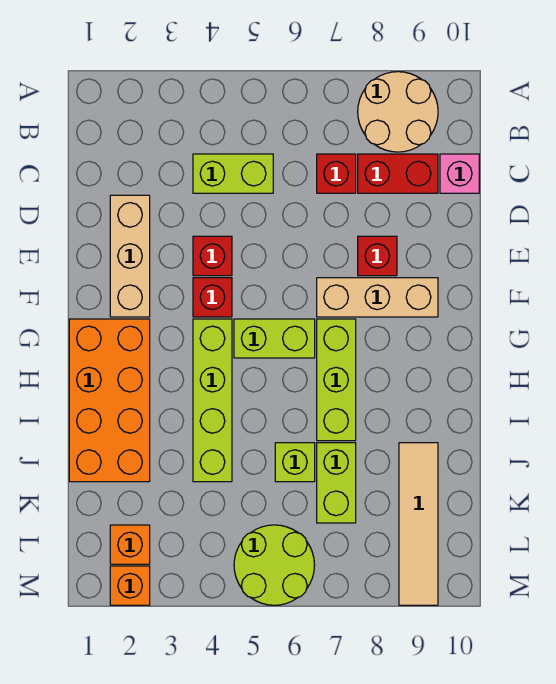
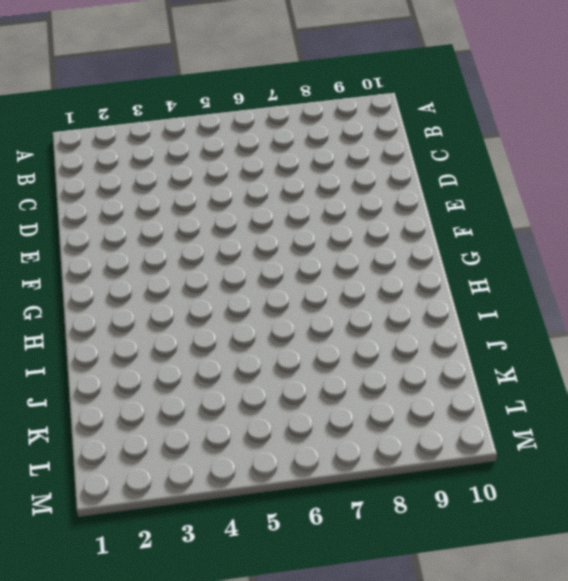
none -> tan 2x2 round brick [358,72,438,152]
none -> lime 1x2 brick [193,154,273,193]
none -> red 1x1 brick [317,154,356,193]

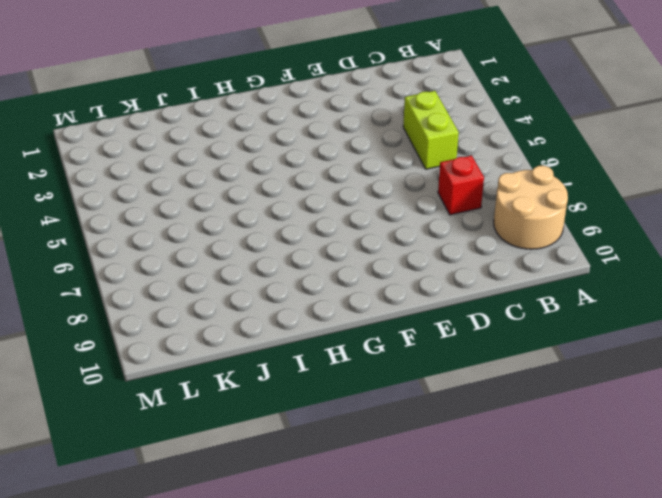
none -> red 1x2 brick [358,154,438,193]
none -> pink 1x1 brick [440,154,479,193]
none -> tan 1x3 brick [110,195,150,317]

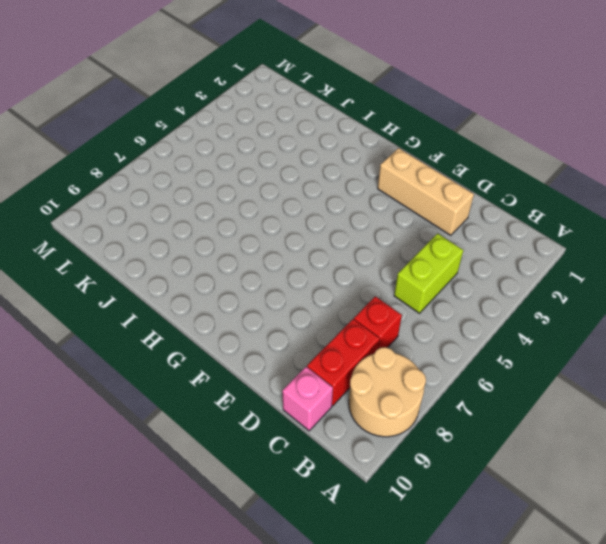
none -> red 1x1 brick [193,236,232,276]
none -> red 1x1 brick [358,236,397,276]
none -> red 1x1 brick [193,278,232,317]

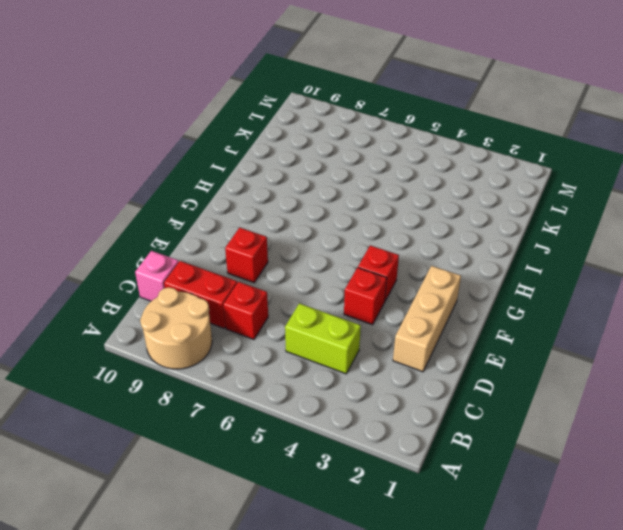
none -> tan 1x3 brick [317,278,438,317]
none -> orange 2x4 brick [69,319,150,482]
none -> lime 1x4 brick [193,319,232,482]

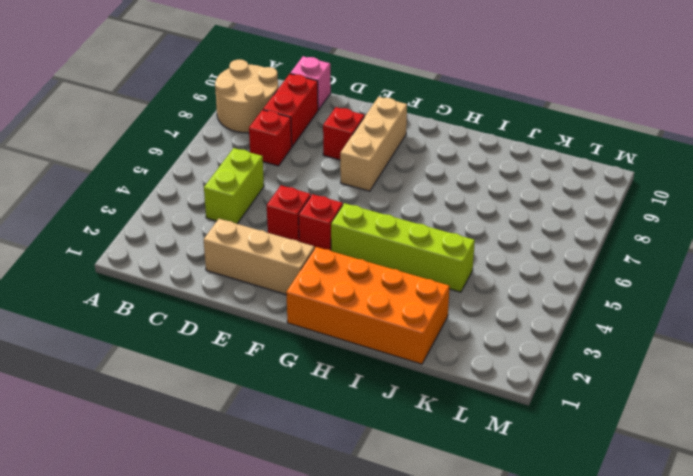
none -> lime 1x2 brick [234,319,315,358]
none -> lime 1x3 brick [317,319,356,441]
none -> lime 1x1 brick [275,443,315,482]

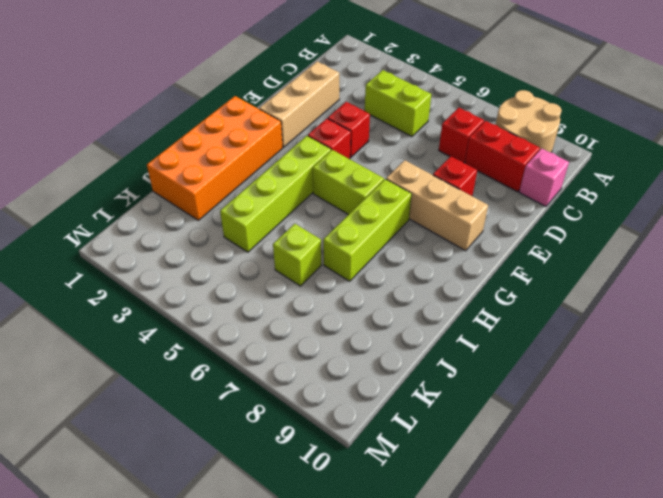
none -> lime 1x2 brick [317,443,356,523]
none -> tan 1x4 tile [399,443,438,605]
none -> orange 1x1 brick [110,525,150,564]

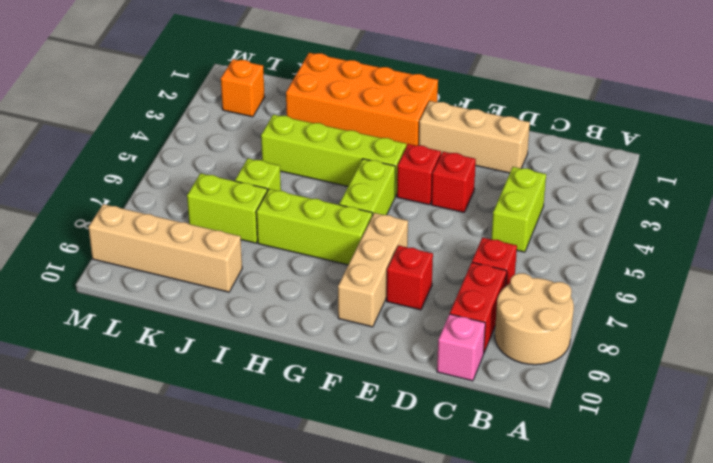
tan 1x4 brick [88,204,242,292] -> tan 1x4 tile [399,443,438,605]
none -> lime 2x2 round brick [234,525,315,605]
none -> orange 1x1 brick [110,566,150,605]

